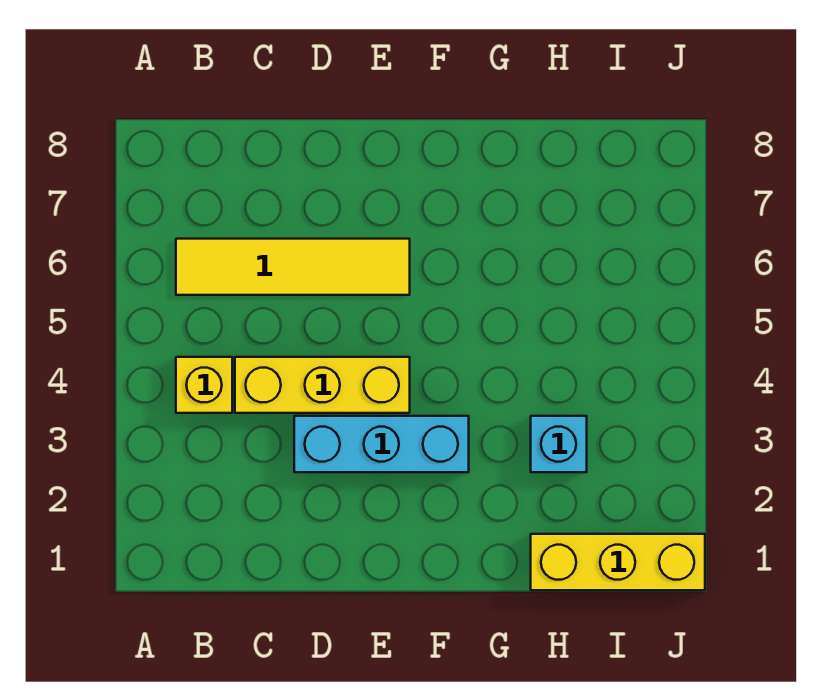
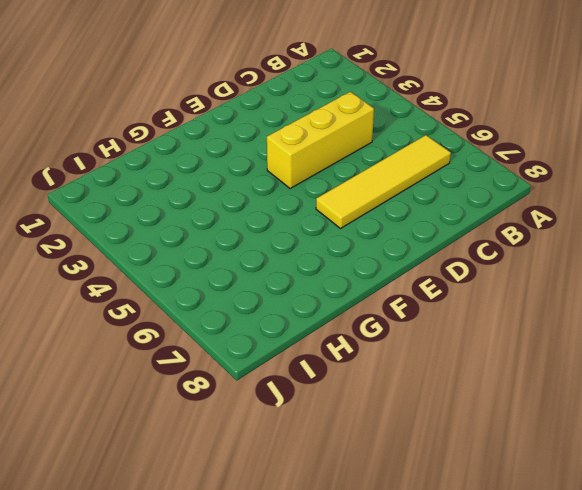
none -> yellow 1x1 brick [176,357,232,413]
none -> cyan 1x3 brick [294,416,469,472]

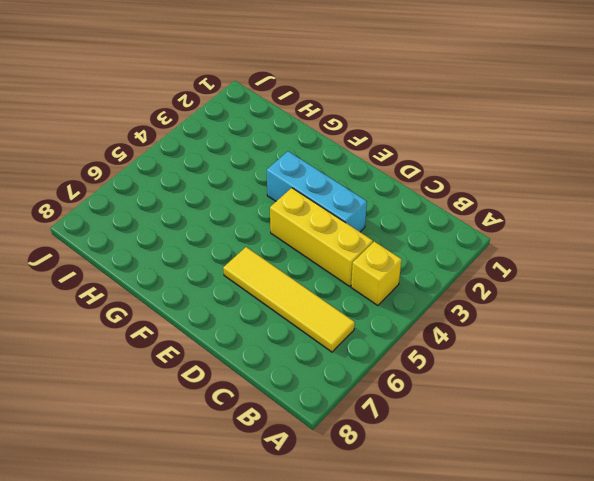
none -> yellow 1x3 brick [531,534,705,590]
none -> cyan 1x1 brick [531,416,587,472]

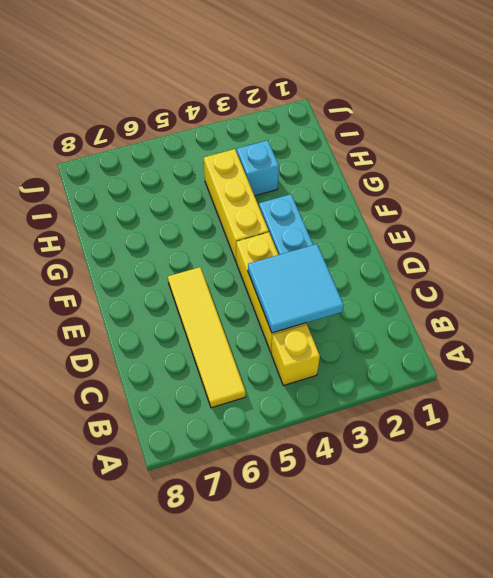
cyan 2x2 tile [248,244,344,333] -> none
yellow 1x3 brick [204,149,269,262] -> yellow 1x3 brick moved to [531,534,705,590]

